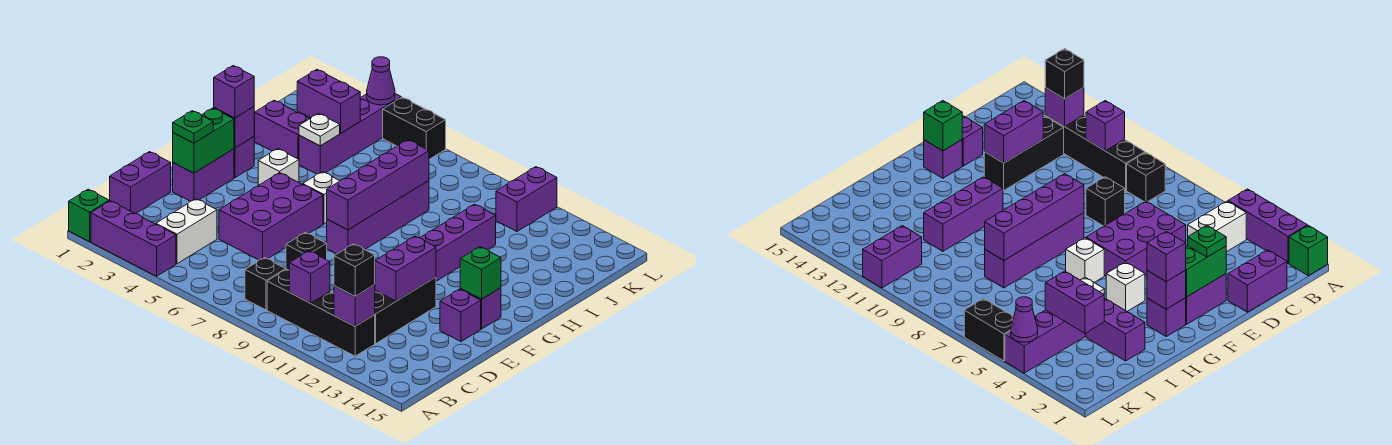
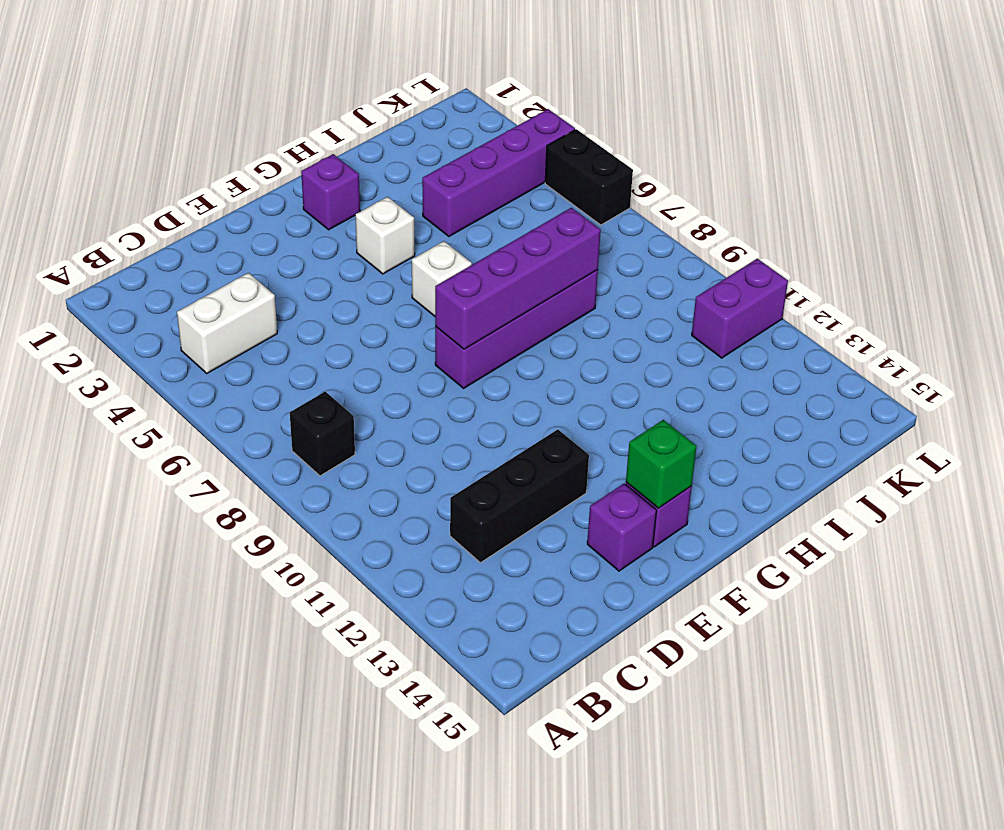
none -> green 1x1 brick [69,189,109,242]
none -> purple 1x3 brick [91,201,176,276]
none -> black 1x4 brick [267,269,375,356]
none -> purple 1x2 brick [110,152,171,214]

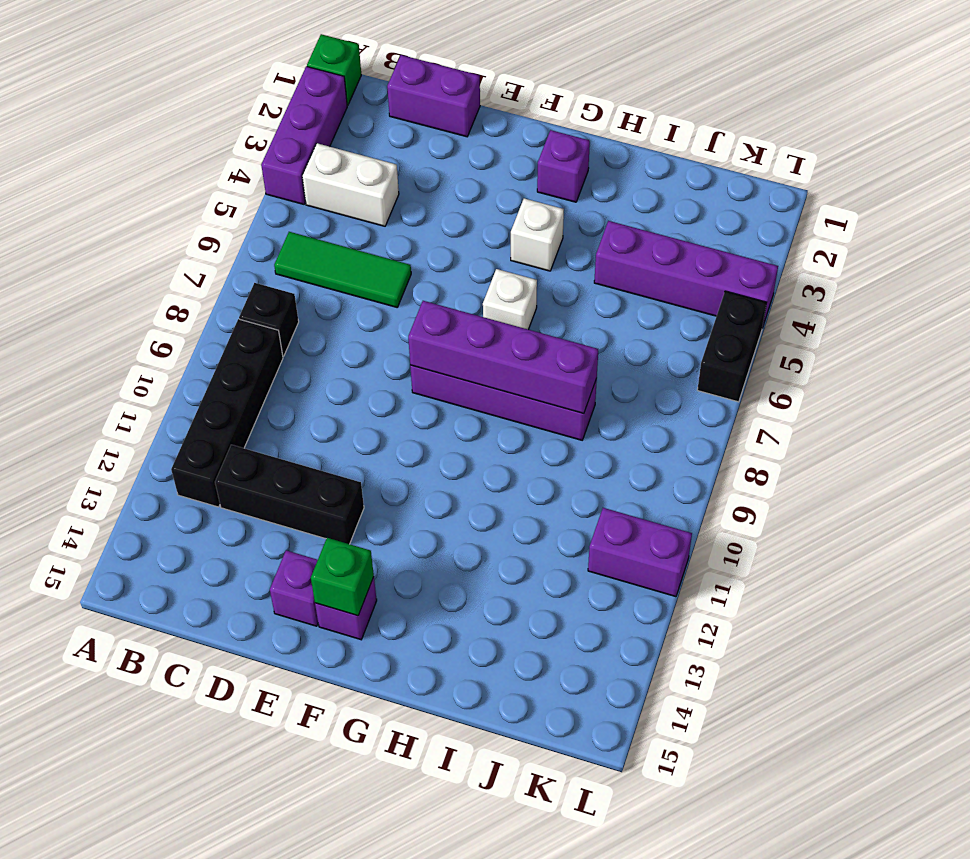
green 1x3 tile [274,232,411,307] -> purple 2x3 brick [219,173,323,260]
none -> black 1x1 brick [286,233,327,270]
none -> purple 1x2 brick [173,149,234,201]
none -> purple 1x3 brick [420,204,496,281]
none -> purple 1x2 brick [254,100,309,159]

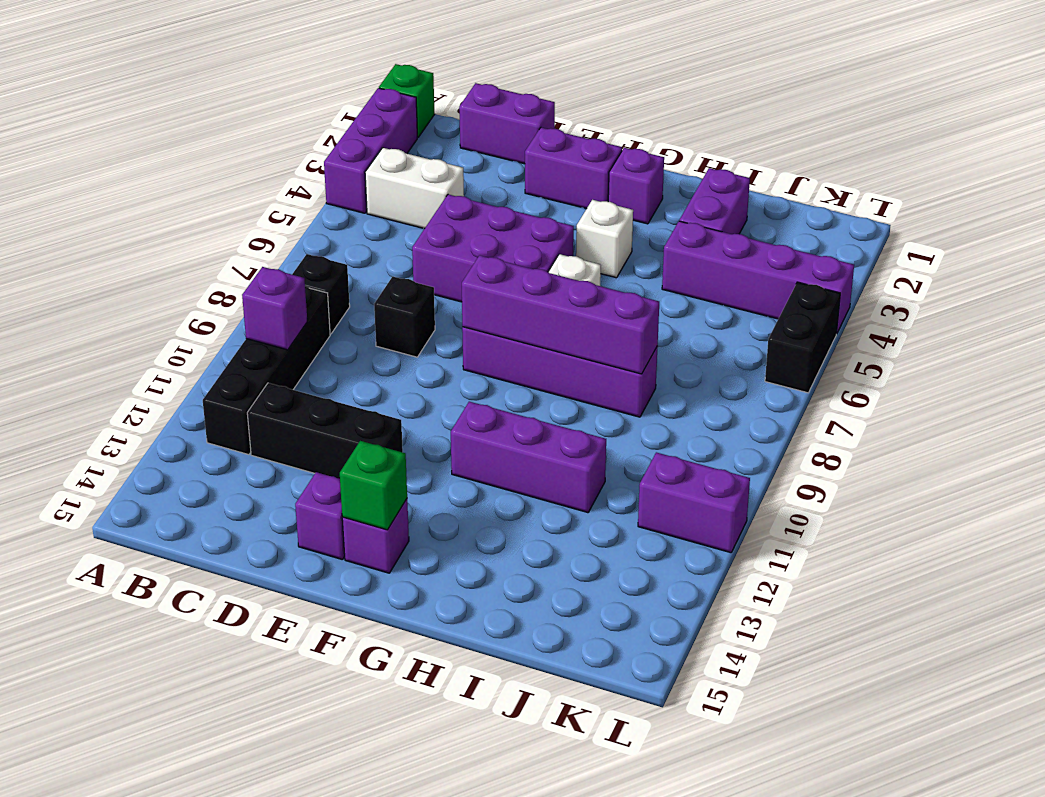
none -> purple 1x1 brick [334,285,375,326]
none -> purple 1x2 brick [375,236,436,301]
none -> green 1x2 brick [173,108,234,173]
none -> purple 1x1 brick [214,107,254,148]

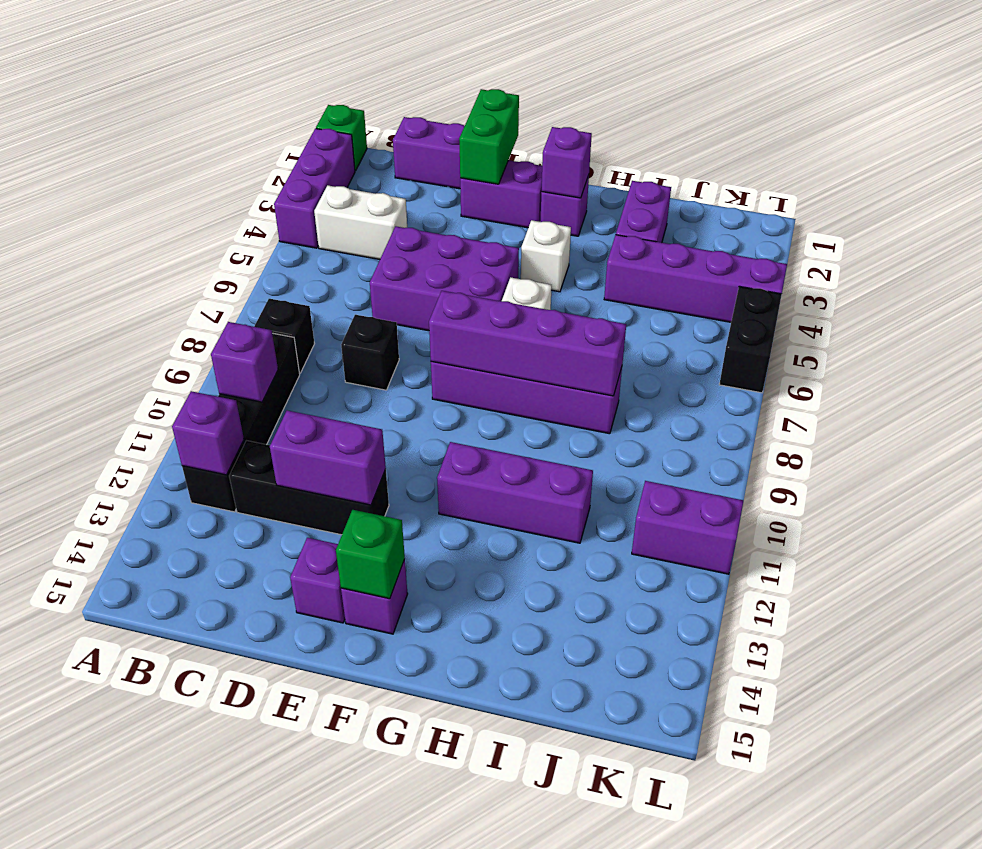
green 1x2 brick [459,89,519,184] -> green 1x2 brick turned to [173,108,234,173]
none -> white 1x1 plate [299,113,340,146]
none -> purple 1x2 brick [297,69,360,133]
none -> purple 1x1 cone [367,57,395,105]
none -> black 1x1 brick [334,244,375,296]

